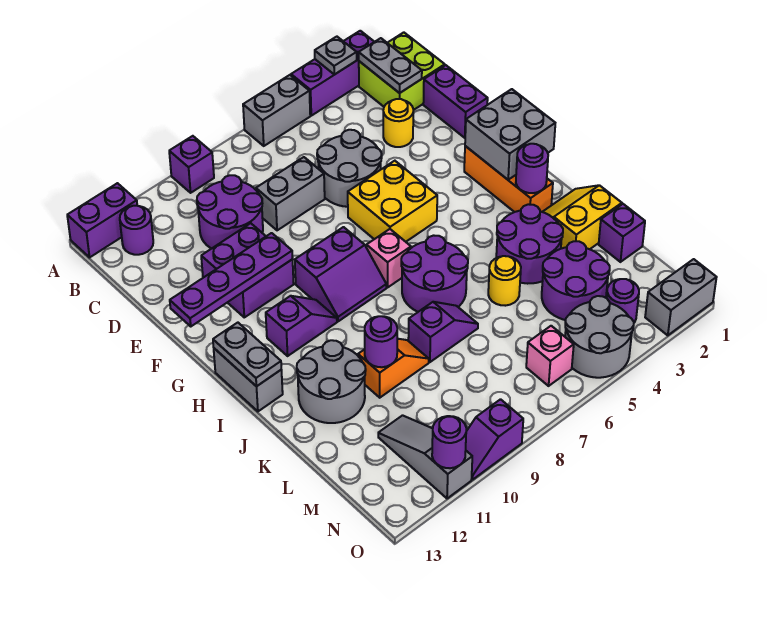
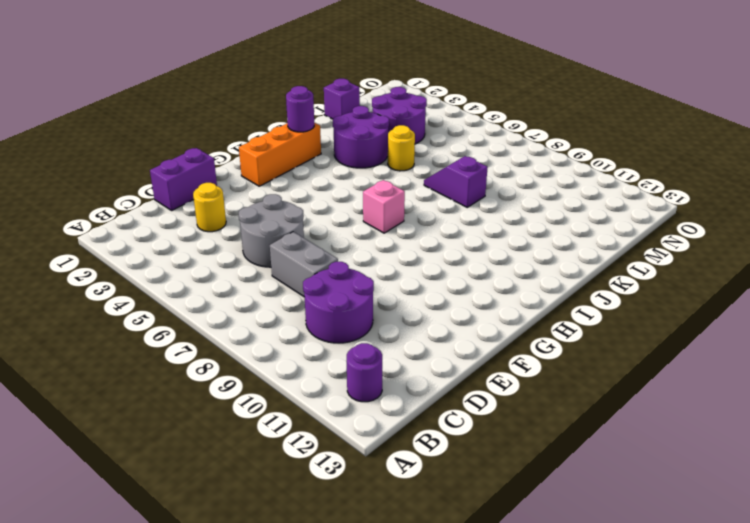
none -> purple 1x3 brick [291,31,374,116]
none -> grey 1x2 brick [243,75,310,146]
none -> purple 1x1 brick [169,136,214,193]
none -> purple 1x2 brick [67,183,137,257]

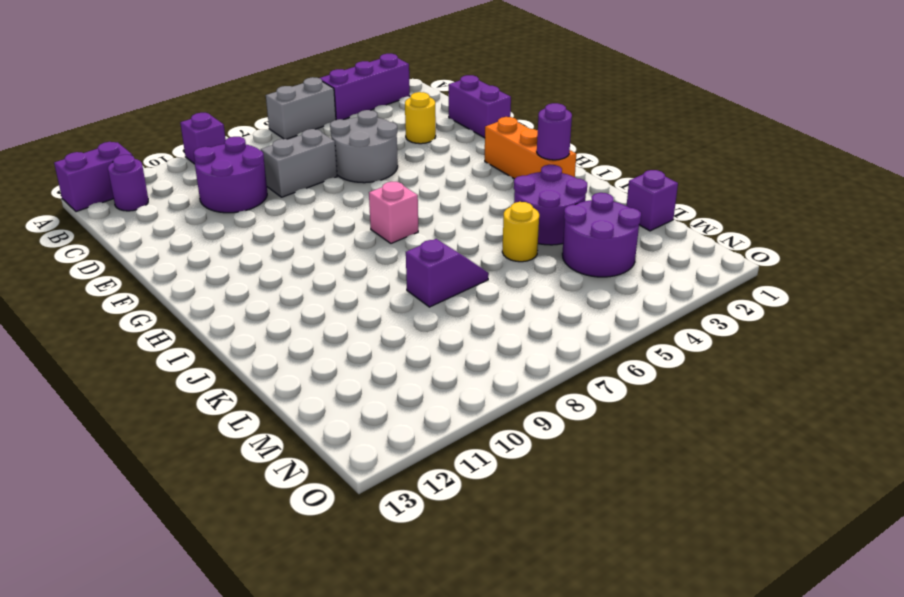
none -> lime 2x2 brick [359,32,445,110]
none -> purple 2x2 brick [201,223,294,317]
none -> yellow 2x2 brick [348,161,437,242]
none -> purple 2x2 slope [295,227,386,321]

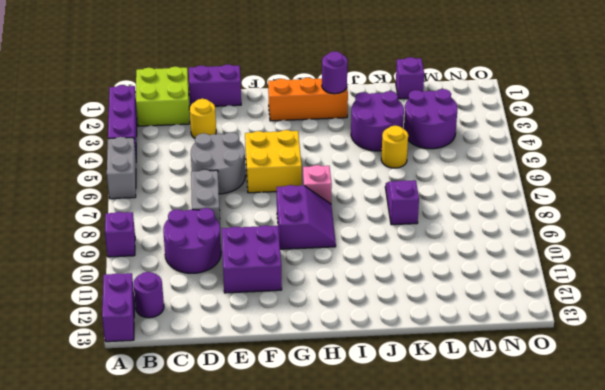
none -> purple 1x2 slope [266,296,337,356]
none -> grey 1x2 brick [214,348,283,411]
none -> purple 2x2 round brick [401,235,468,312]
none -> yellow 2x2 slope [543,185,622,249]

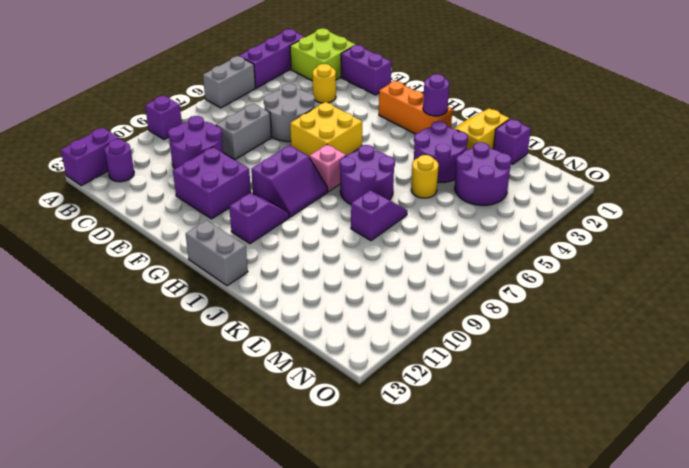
none -> grey 2x2 round brick [297,340,366,423]
none -> orange 1x2 slope [358,339,429,398]
none -> grey 1x3 slope [378,415,472,498]
none -> purple 1x1 round brick [606,279,639,323]

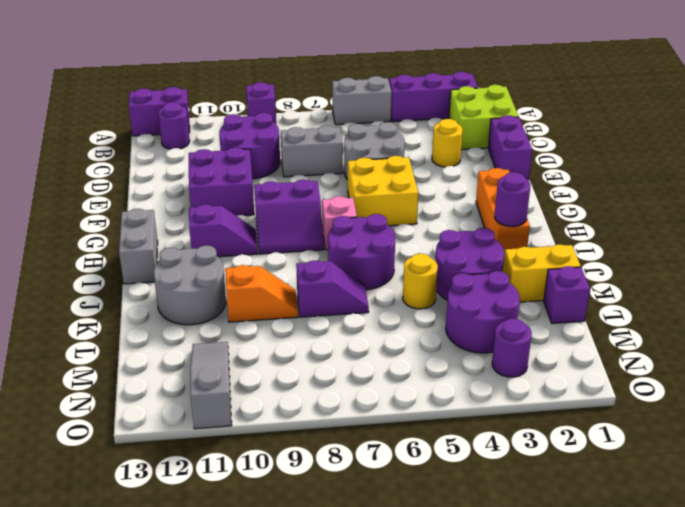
none -> grey 2x2 round brick [565,296,634,378]
none -> pink 1x1 brick [526,326,574,386]
none -> grey 1x2 brick [645,259,717,335]
none -> purple 1x2 slope [466,399,523,479]

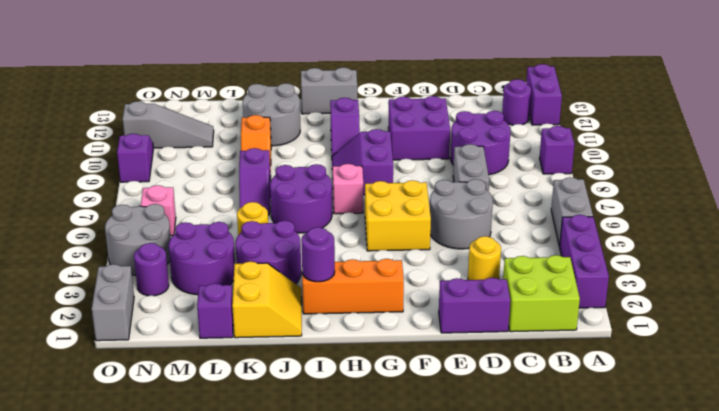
none -> grey 1x1 plate [315,37,357,75]
none -> grey 1x2 plate [359,38,422,93]
none -> purple 1x4 plate [170,233,293,326]
none -> grey 2x2 brick [465,89,555,180]

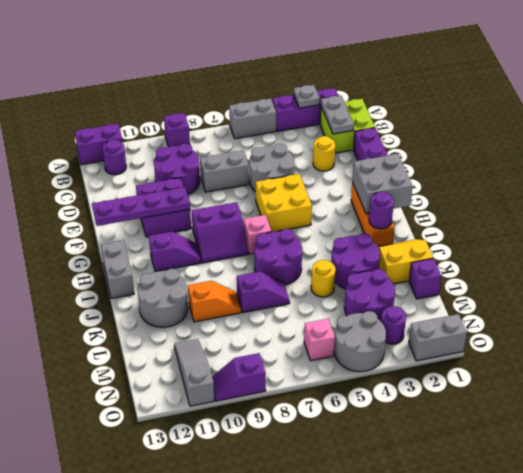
none -> grey 1x2 plate [213,323,281,386]
none -> purple 1x1 round brick [365,316,397,367]
none -> purple 1x1 round brick [432,416,466,468]

